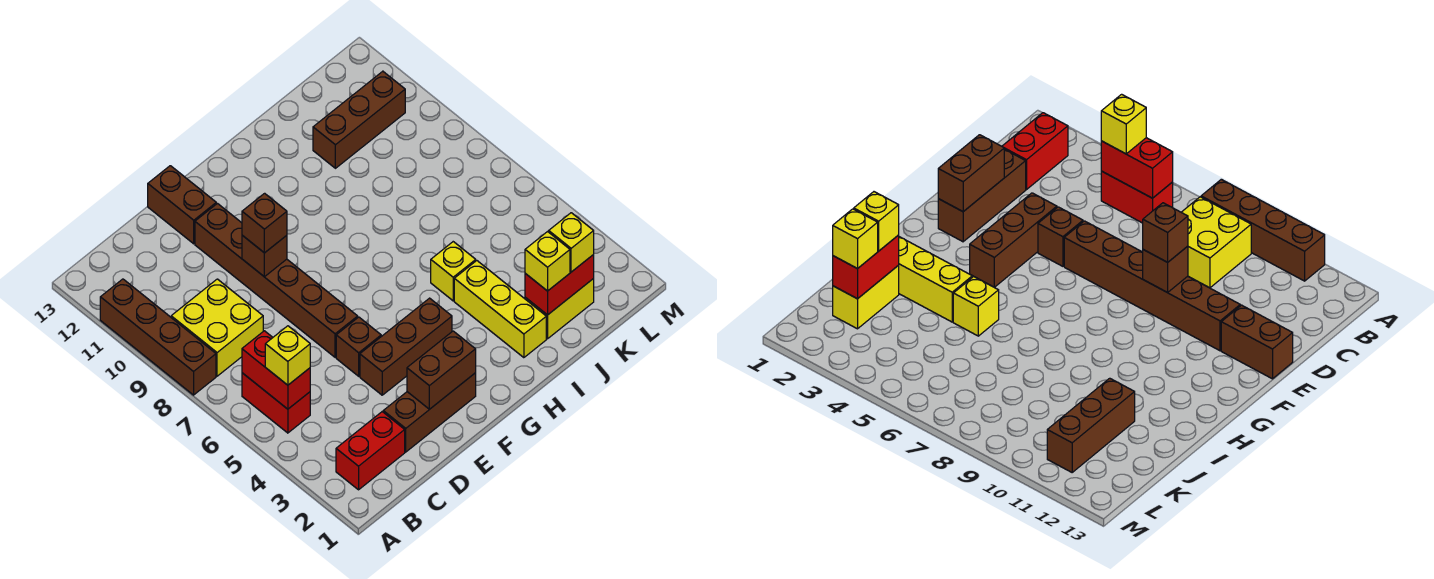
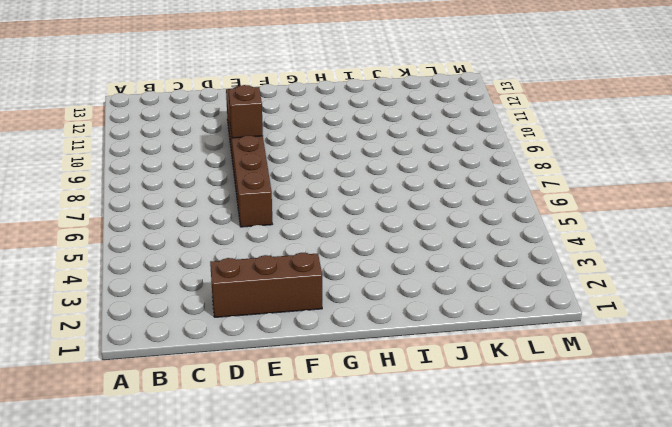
none -> brown 1x4 brick [100,279,216,395]
none -> red 1x2 brick [336,412,405,490]
none -> red 1x2 brick [242,373,310,433]

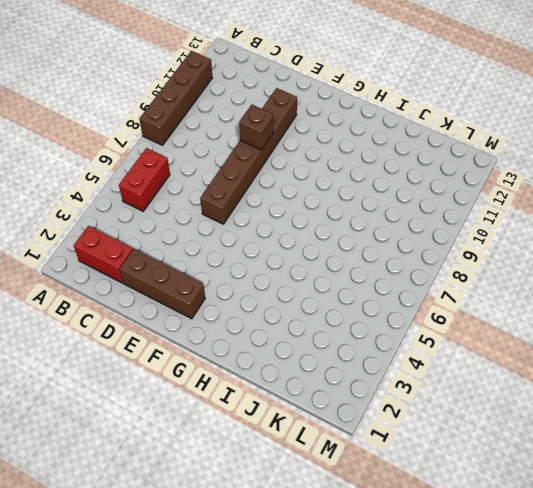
none -> yellow 2x2 brick [171,279,263,376]
none -> brown 1x3 brick [360,298,452,395]
none -> brown 1x1 brick [336,317,381,376]

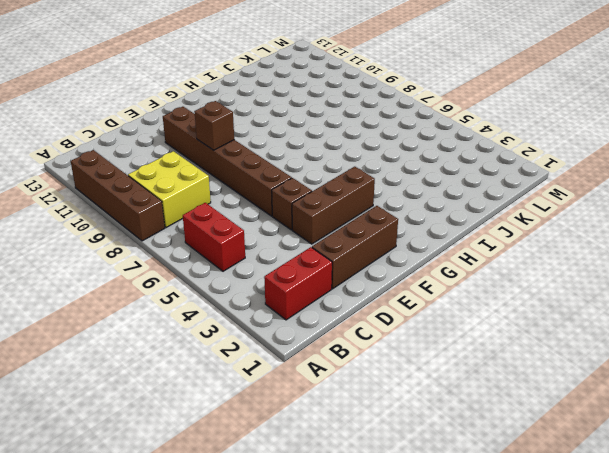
none -> brown 1x2 brick [148,166,216,244]
none -> yellow 1x3 brick [454,261,546,358]
none -> yellow 1x1 brick [431,242,476,301]

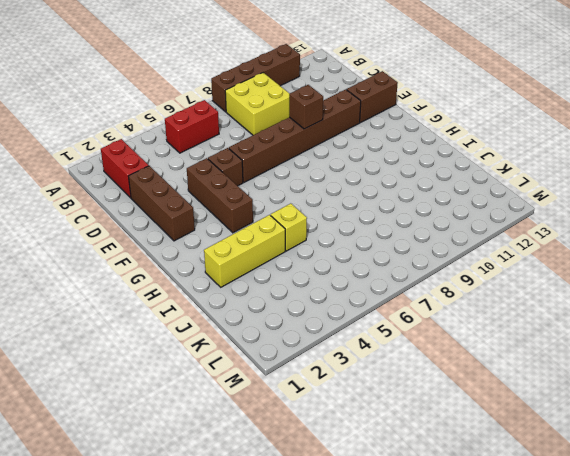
none -> yellow 1x2 brick [525,279,594,339]
none -> brown 1x3 brick [313,71,405,168]
none -> red 1x2 brick [242,331,310,409]

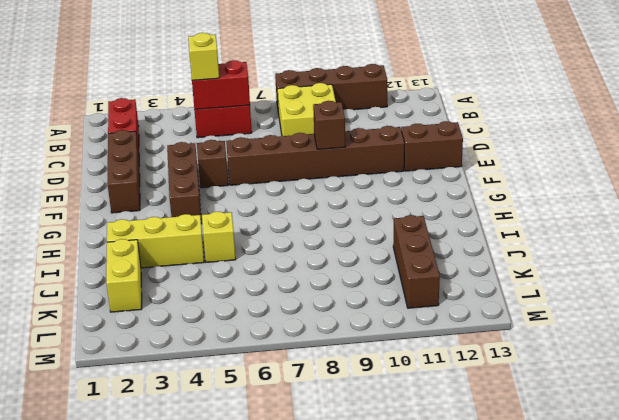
none -> brown 1x2 brick [407,331,476,409]
none -> red 1x2 brick [525,255,594,315]
none -> brown 1x1 brick [242,193,287,253]

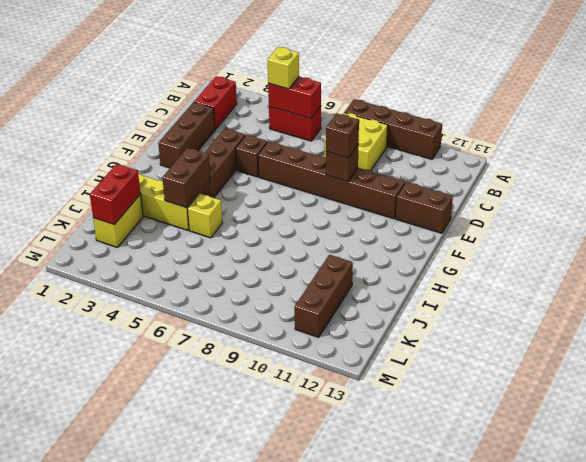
brown 1x2 brick [162,148,210,207] -> brown 1x2 brick moved to [407,331,476,409]
none -> yellow 1x1 brick [525,232,570,291]
none -> yellow 1x1 brick [549,213,594,272]

